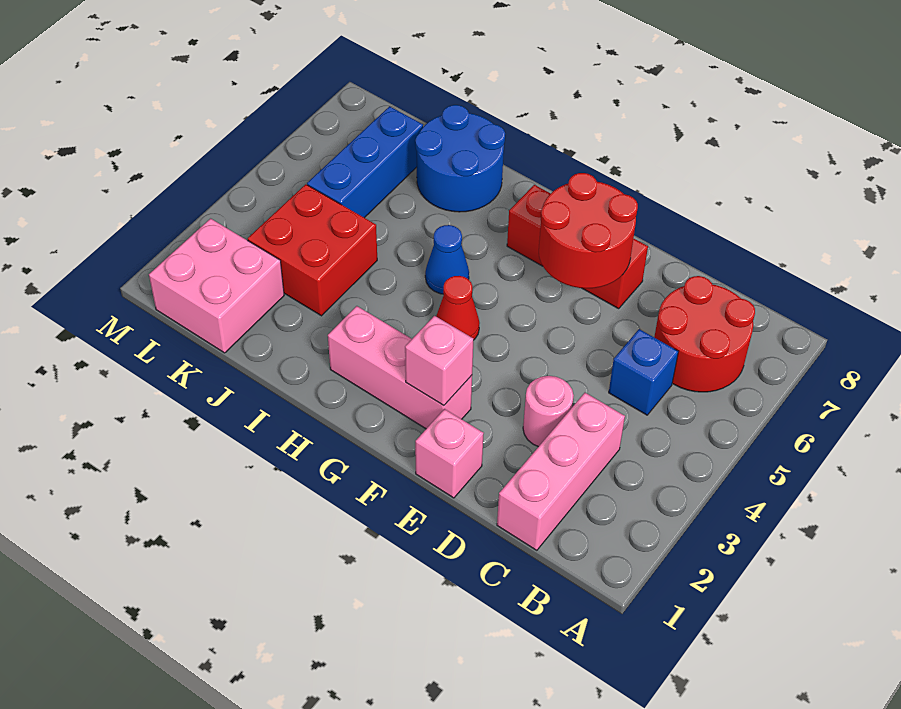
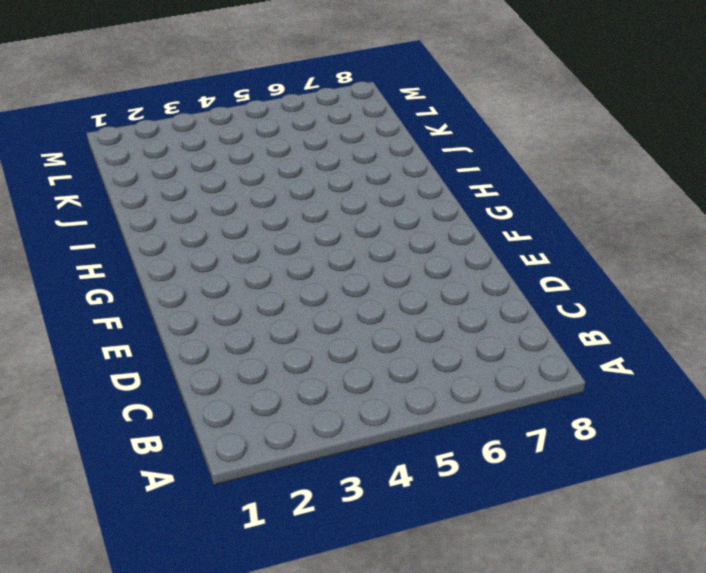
none -> red 2x2 round brick [654,276,755,392]
none -> pink 1x3 brick [497,393,625,550]
none -> blue 1x1 brick [609,329,678,415]

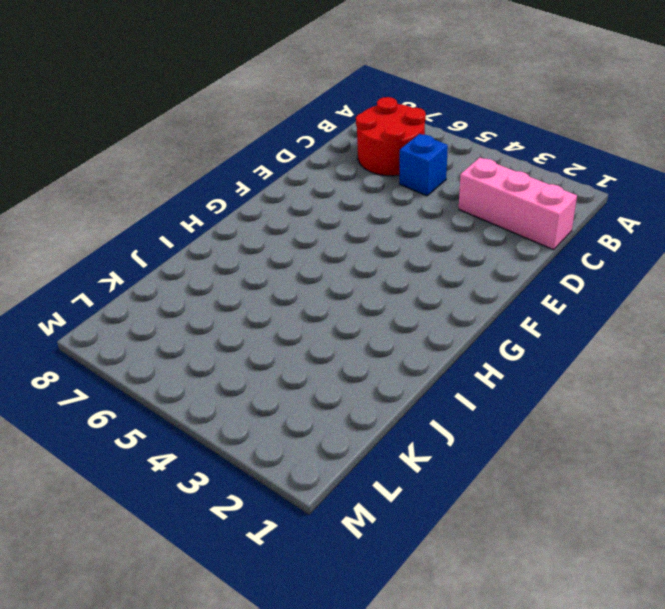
none -> pink 1x1 round brick [523,376,574,447]
none -> pink 1x1 brick [415,409,484,498]
none -> red 1x3 brick [507,185,648,309]

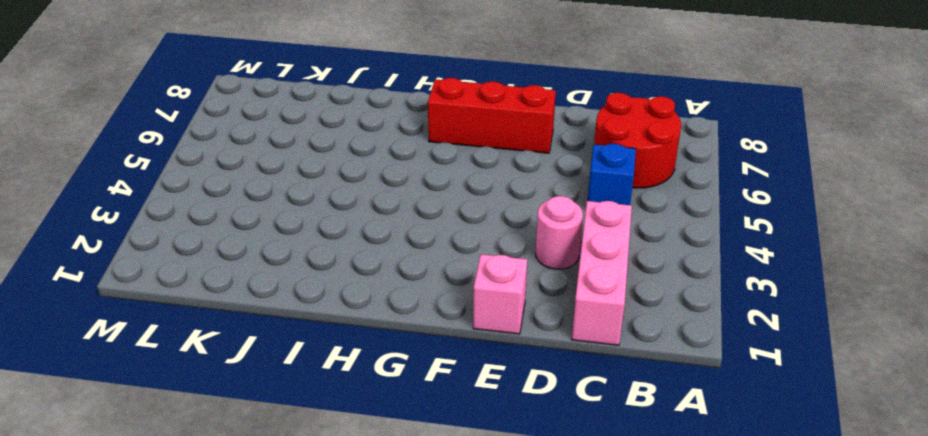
none -> pink 1x3 brick [328,306,472,429]
none -> red 1x1 cone [436,276,479,339]
none -> blue 1x1 cone [425,225,469,294]

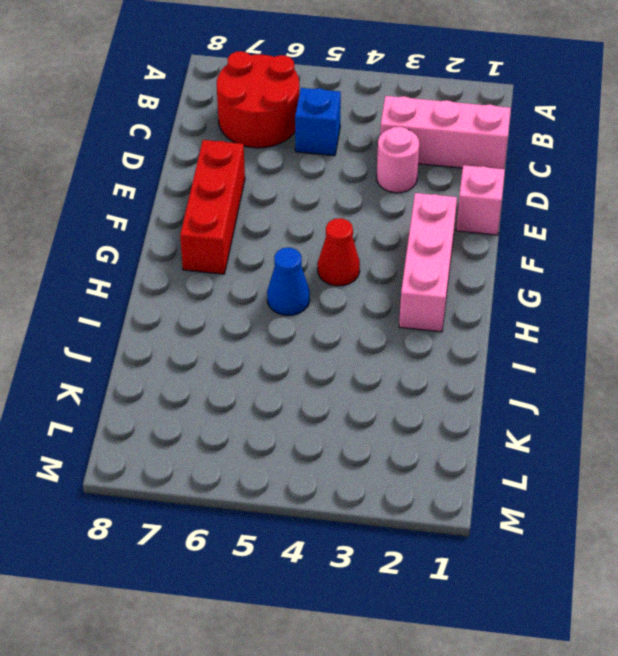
none -> blue 2x2 round brick [415,105,505,212]
none -> red 2x2 brick [248,184,377,316]
none -> pink 2x2 brick [149,219,284,353]

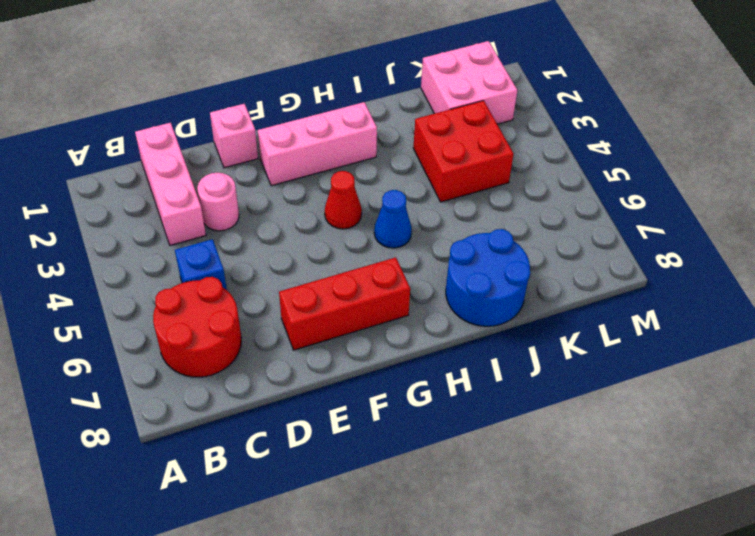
none -> blue 1x3 brick [307,106,423,218]
none -> red 2x2 round brick [539,173,638,288]
none -> pink 1x1 brick [405,316,474,406]

